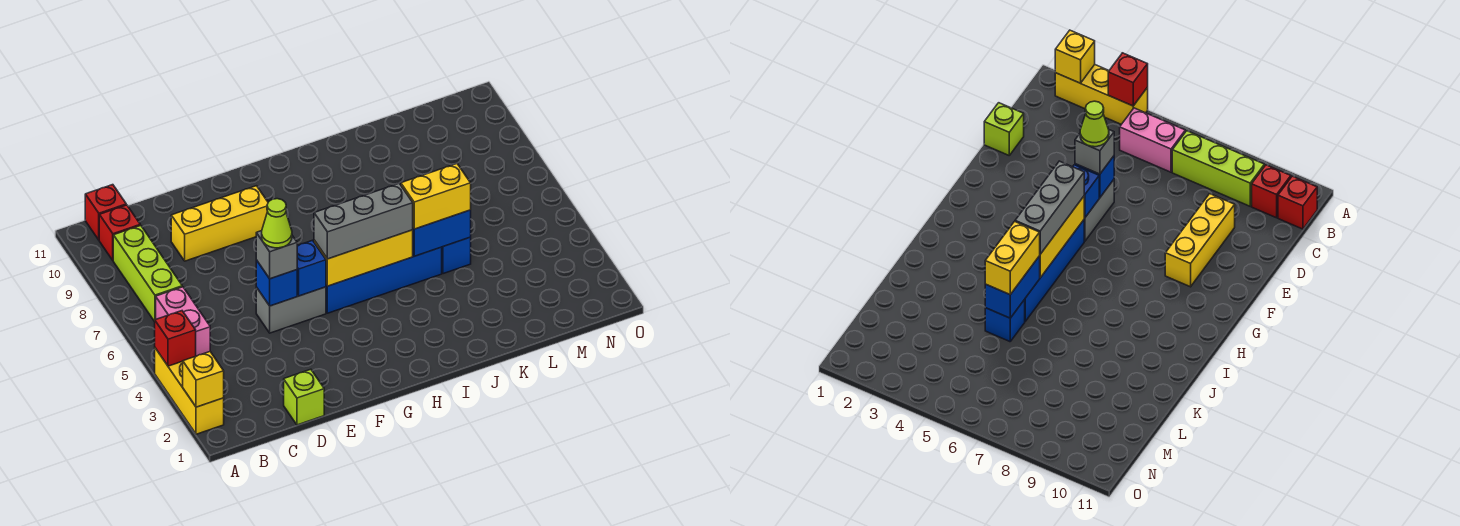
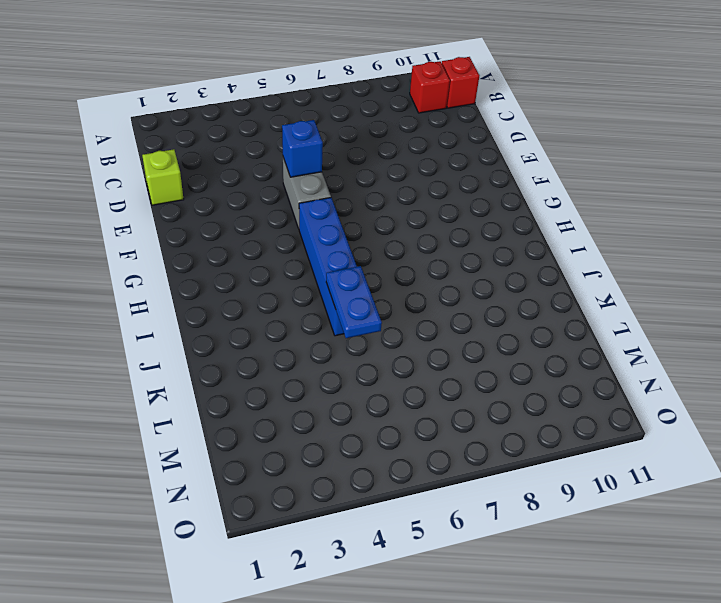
blue 1x2 plate [326,266,382,338] -> blue 1x2 brick [413,210,471,256]
none -> yellow 1x3 brick [155,348,224,434]
none -> pink 1x2 brick [156,287,210,356]
none -> lime 1x3 brick [113,225,182,321]

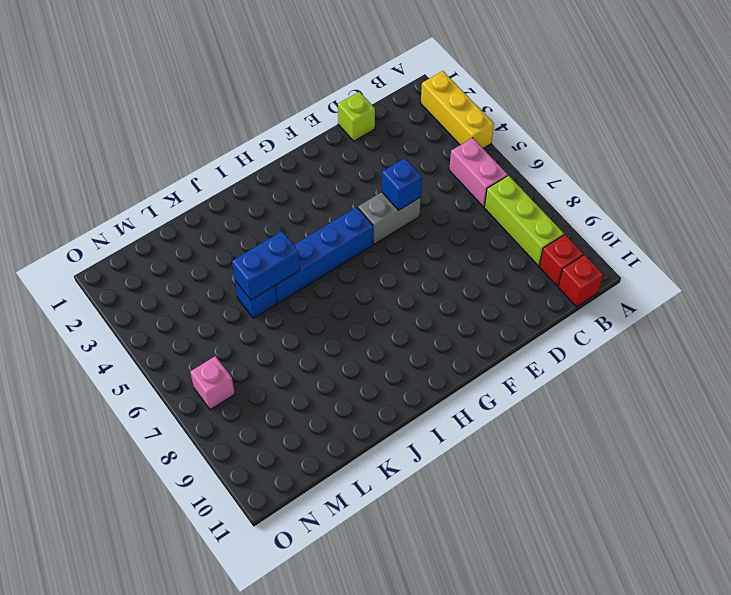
pink 1x1 brick [190,356,235,410] -> none
none -> yellow 1x3 brick [171,186,268,261]
none -> yellow 1x1 brick [183,352,224,407]
none -> red 1x1 brick [155,311,196,366]

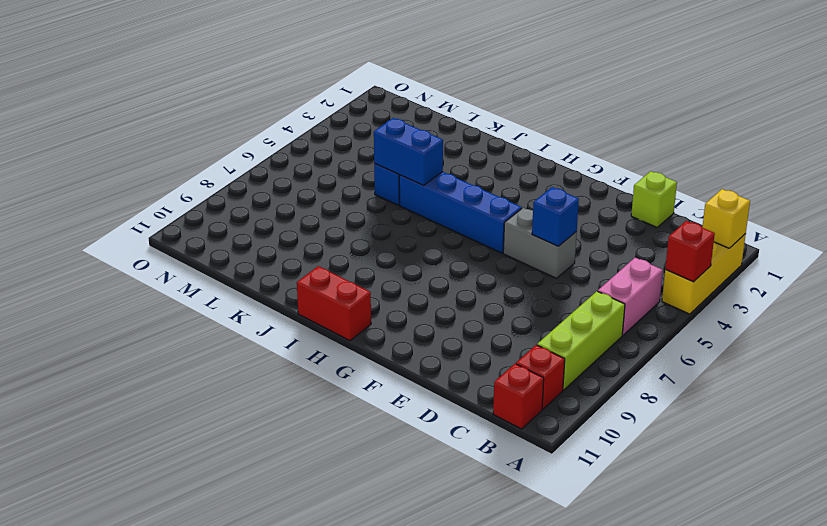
red 1x2 brick [297,266,371,341] -> none
none -> yellow 1x3 brick [171,186,268,261]
none -> blue 1x1 brick [297,240,326,296]
none -> yellow 1x3 brick [314,230,413,286]

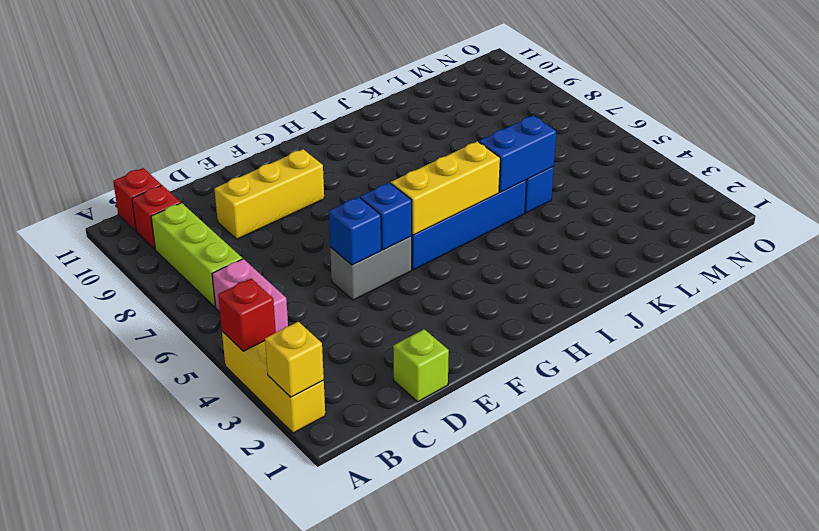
none -> grey 1x1 brick [256,231,297,279]
none -> grey 1x3 brick [314,183,413,259]
none -> yellow 1x2 brick [401,164,471,229]

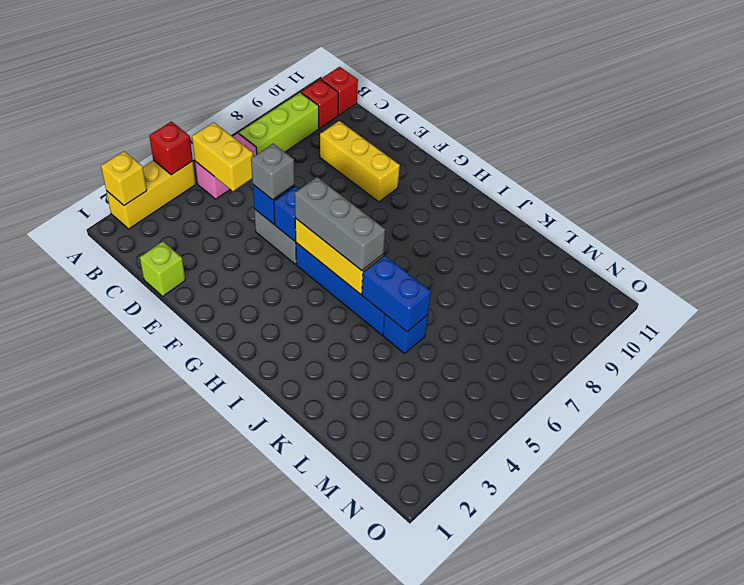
yellow 1x2 brick [192,122,253,191] -> yellow 1x2 brick moved to [401,164,471,229]
none -> lime 1x1 cone [262,199,292,248]

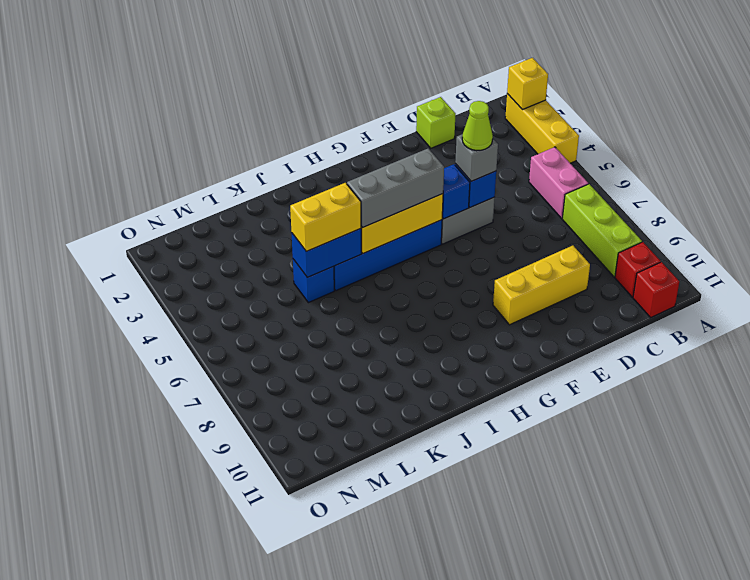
none -> red 1x1 brick [155,311,196,366]

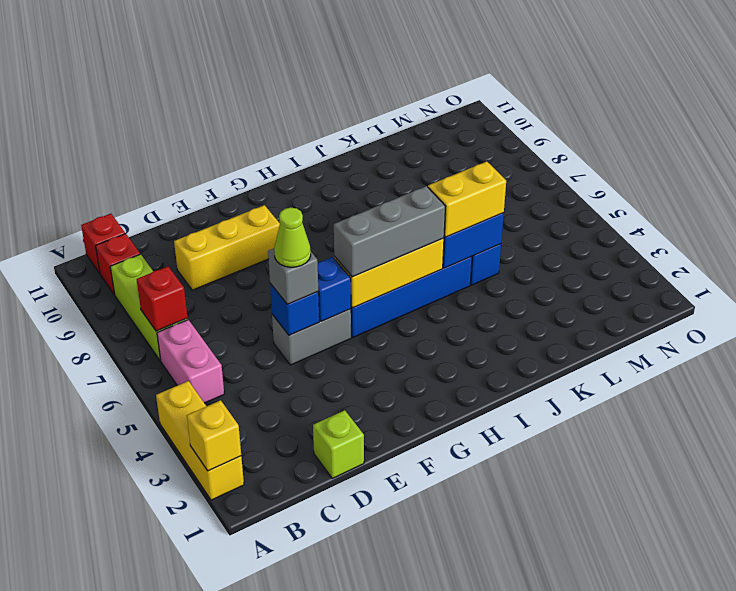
red 1x1 brick [137,266,188,331] -> red 1x1 brick moved to [155,311,196,366]

